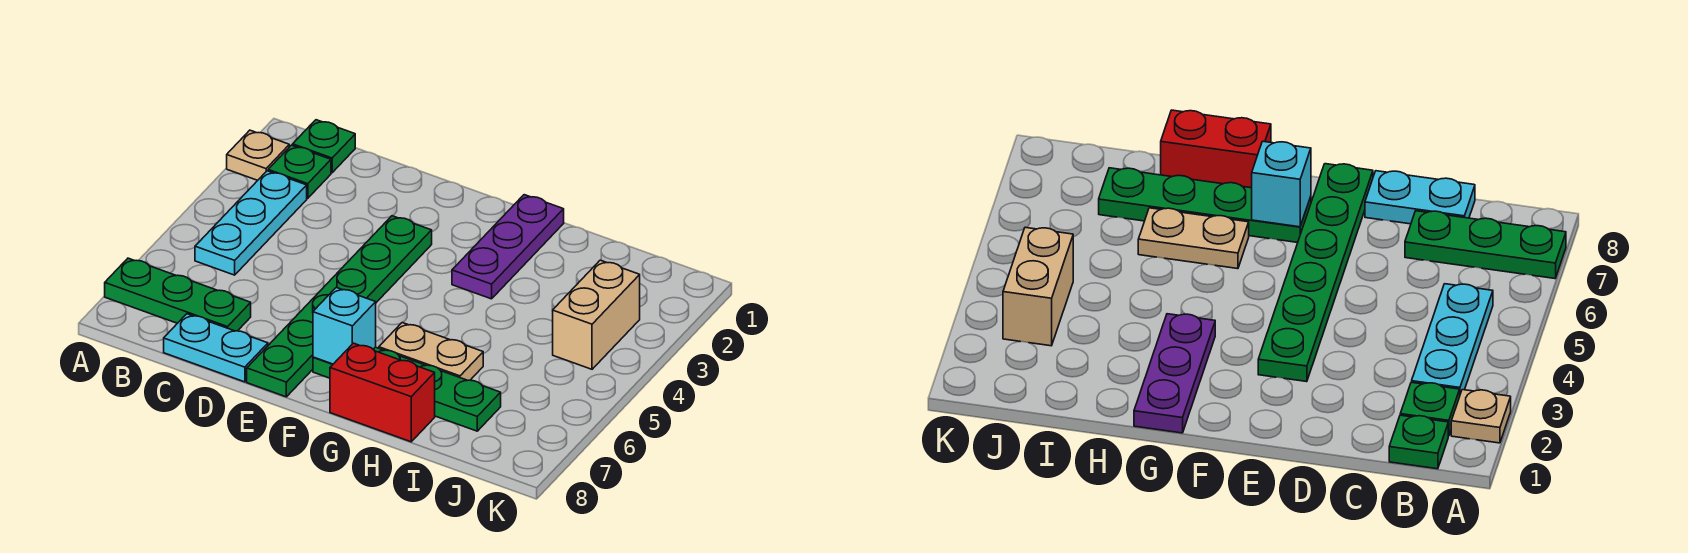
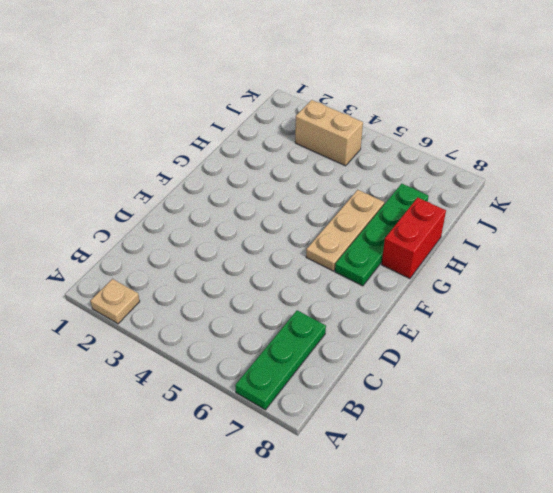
tan 1x3 plate [306,190,384,271] -> tan 1x2 plate [379,323,483,380]
none -> green 1x1 plate [293,120,355,173]
none -> green 1x1 plate [268,145,331,198]
none -> cyan 1x3 plate [195,171,307,275]

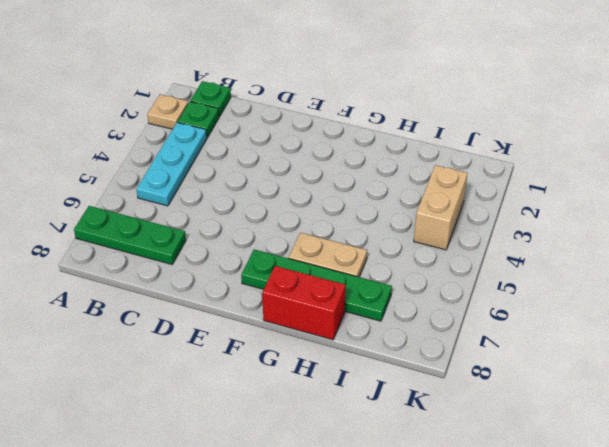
none -> cyan 1x2 plate [164,314,268,382]
none -> green 1x6 plate [247,216,432,397]
none -> purple 1x3 plate [452,195,564,299]

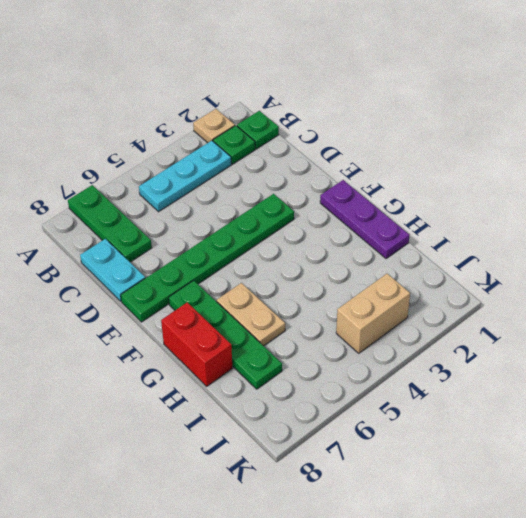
purple 1x3 plate [320,180,409,259] -> purple 1x3 plate turned to [452,195,564,299]
none -> cyan 1x1 brick [313,288,376,364]

